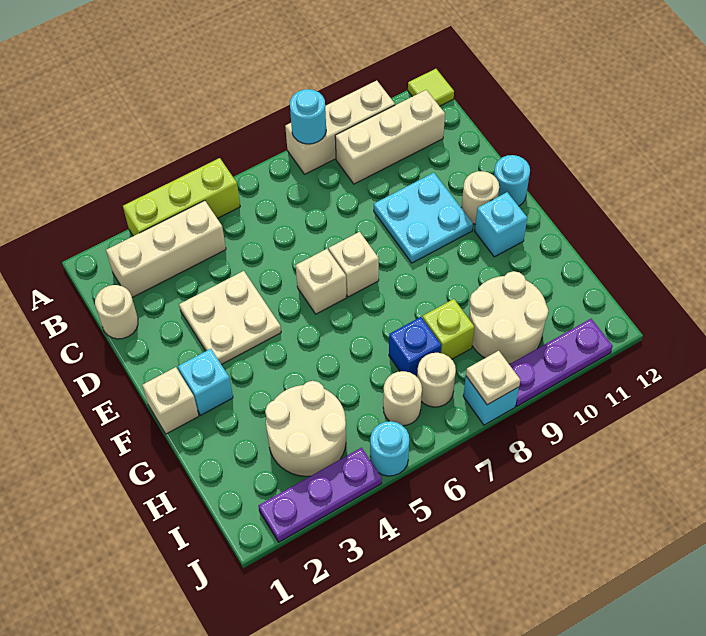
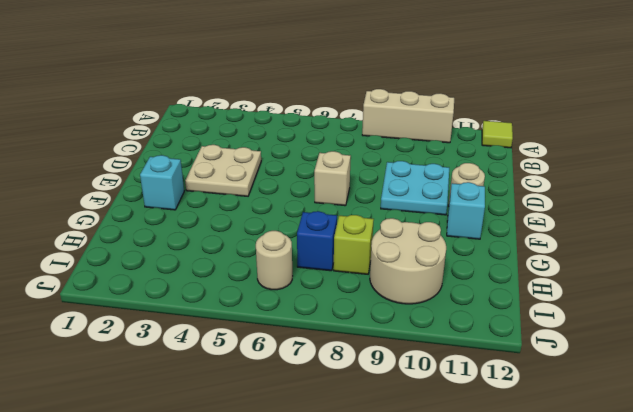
none -> lime 1x3 brick [123,158,240,236]
none -> tan 1x3 brick [106,201,226,297]
none -> tan 1x3 brick [335,90,445,184]

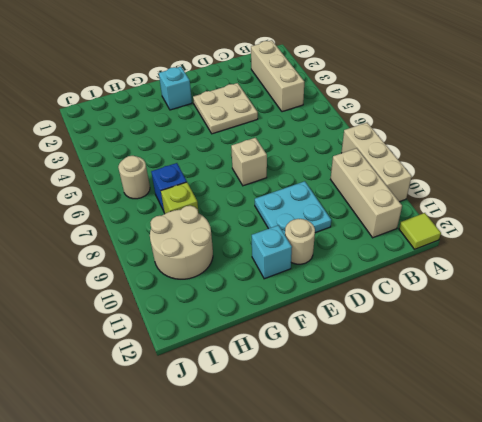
none -> lime 1x3 brick [123,158,240,236]
none -> tan 1x1 round brick [95,285,138,339]
none -> tan 1x1 brick [296,249,347,314]

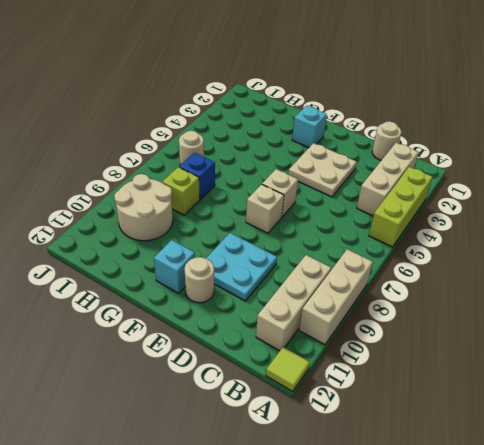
none -> cyan 1x1 round brick [494,155,530,206]
none -> tan 1x1 brick [142,367,199,434]
none -> tan 2x2 round brick [265,381,346,476]

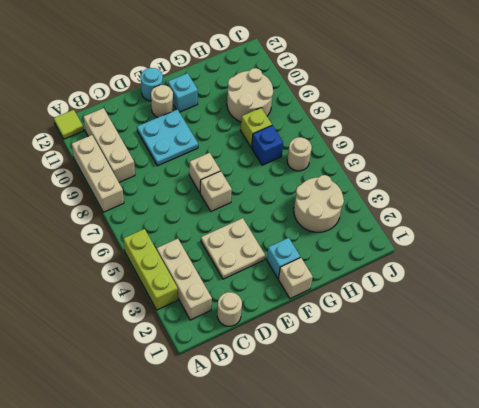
none -> tan 1x1 round brick [417,353,456,407]
none -> purple 1x3 plate [258,448,382,542]
none -> cyan 1x1 round brick [370,421,409,476]

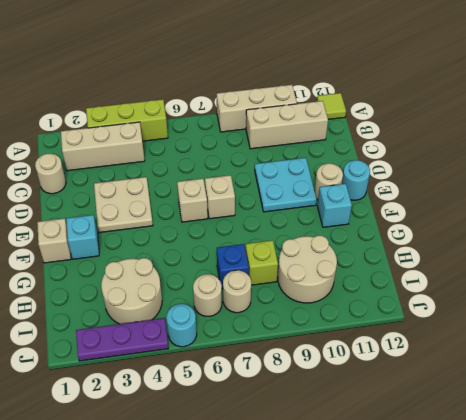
none -> cyan 1x1 brick [463,376,519,425]
none -> purple 1x3 plate [509,319,613,406]
none -> cyan 1x1 round brick [290,89,326,144]

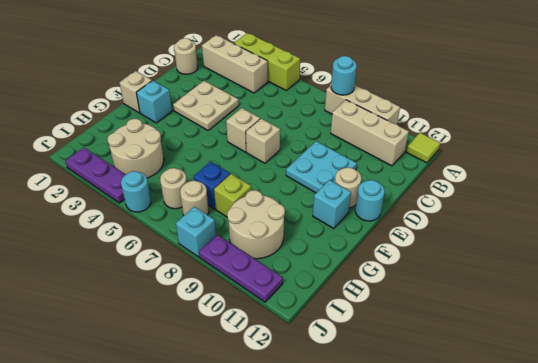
none -> tan 1x1 plate [466,351,520,405]

